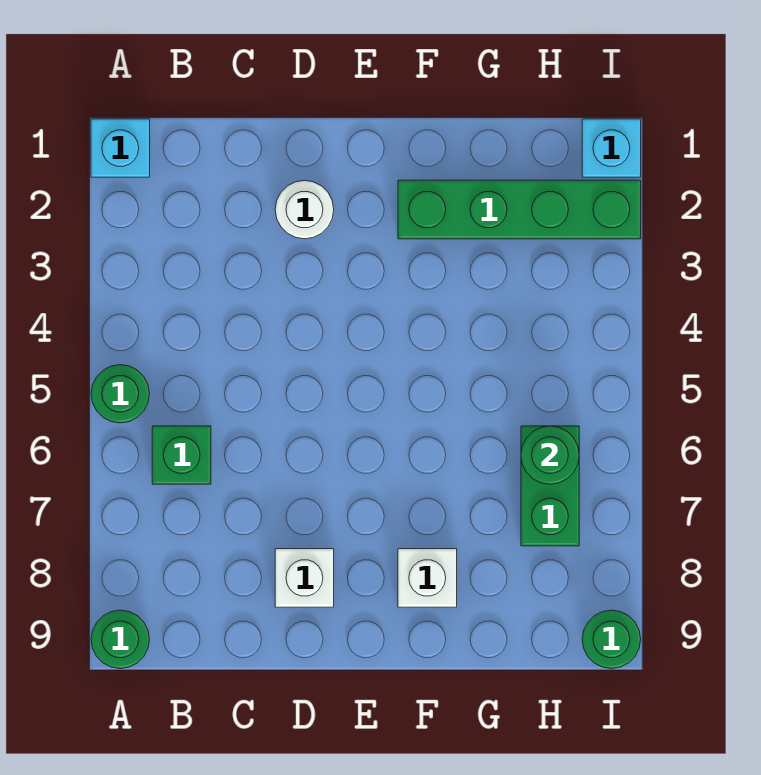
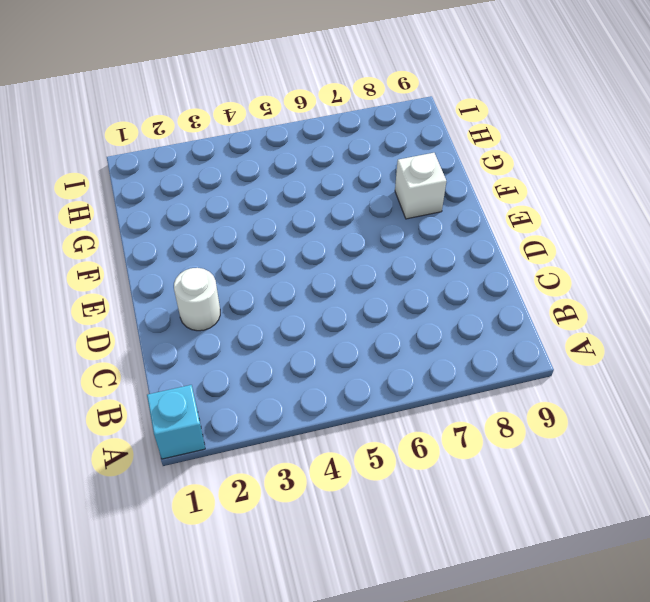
none -> green 1x1 round brick [91,365,149,423]
none -> green 1x1 round brick [91,610,150,669]
none -> green 1x1 brick [152,426,211,484]

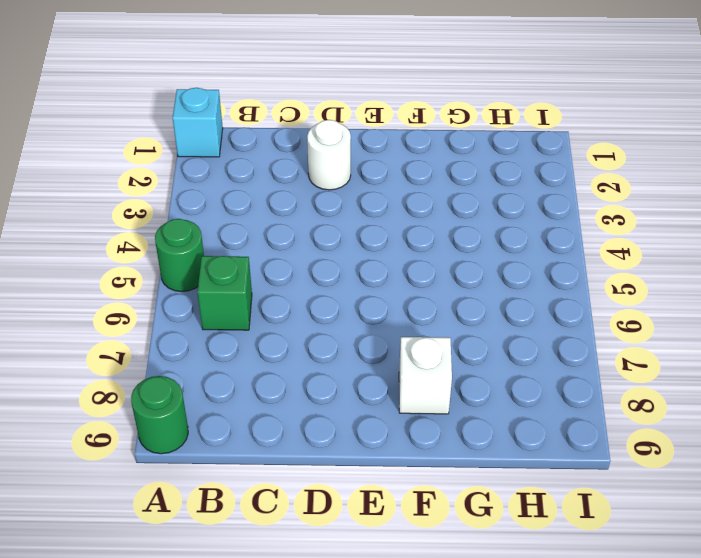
none -> white 1x1 brick [275,549,334,607]
none -> green 1x4 brick [398,180,641,239]
none -> green 1x2 brick [521,426,579,546]

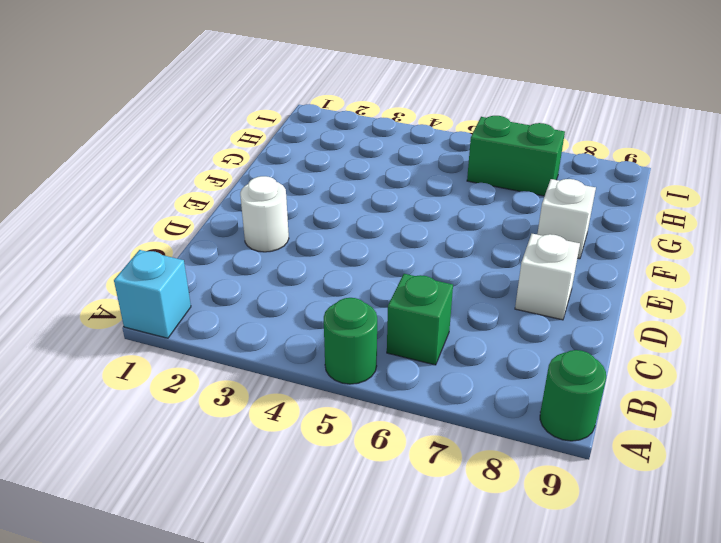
none -> green 1x4 brick [398,180,641,239]
none -> cyan 1x1 brick [582,119,641,177]
none -> green 1x1 round brick [582,610,641,669]

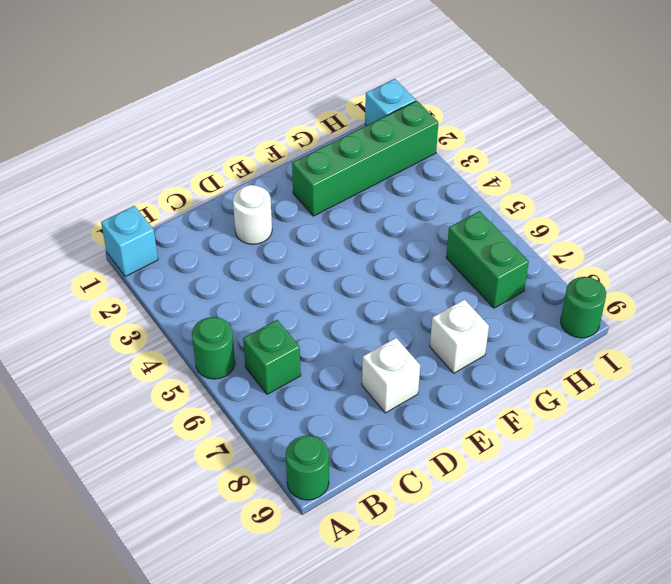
none -> green 1x1 round brick [521,426,579,484]

